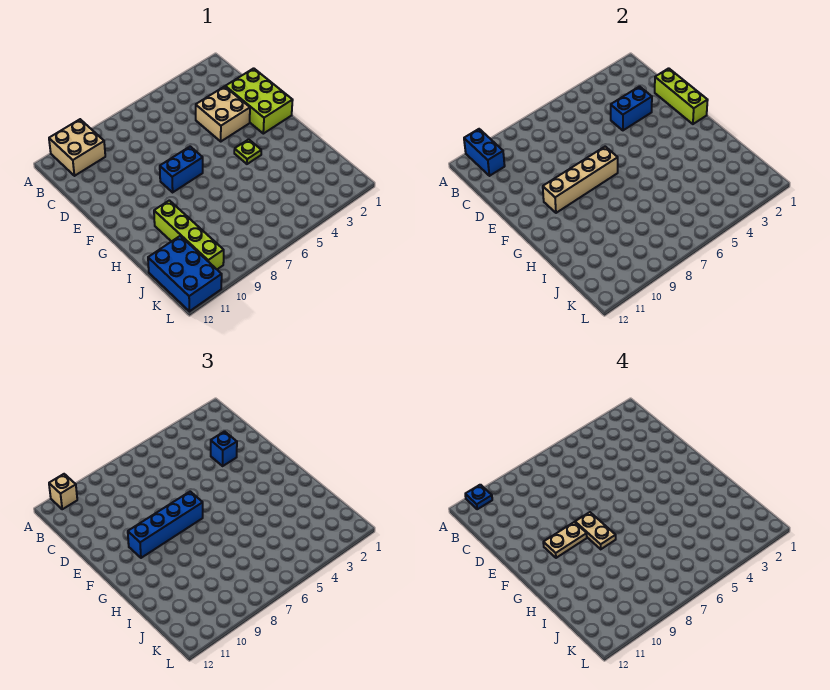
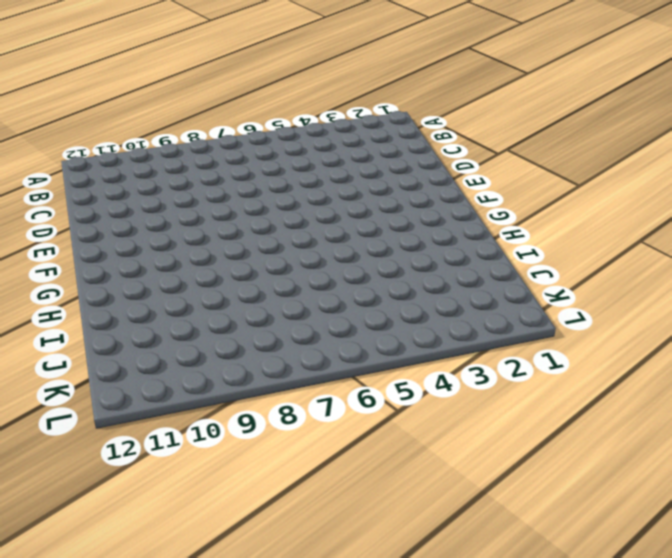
none -> tan 2x2 brick [49,119,105,176]
none -> lime 2x3 brick [225,68,293,134]
none -> tan 2x2 brick [196,86,250,141]

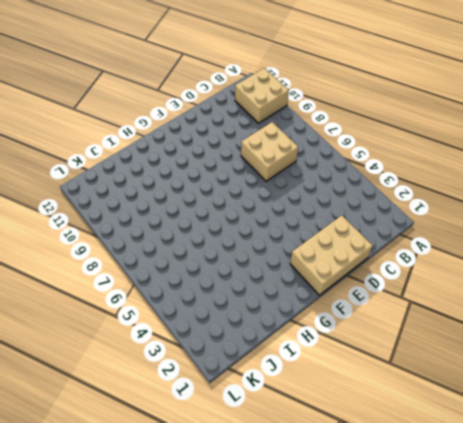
tan 2x2 brick [241,122,298,181] -> tan 2x2 brick moved to [196,86,250,141]
tan 2x3 brick [290,215,373,295] -> lime 2x3 brick [225,68,293,134]
none -> blue 1x2 brick [160,147,203,192]
none -> lime 1x1 plate [234,139,261,164]
none -> lime 1x4 brick [154,200,224,269]

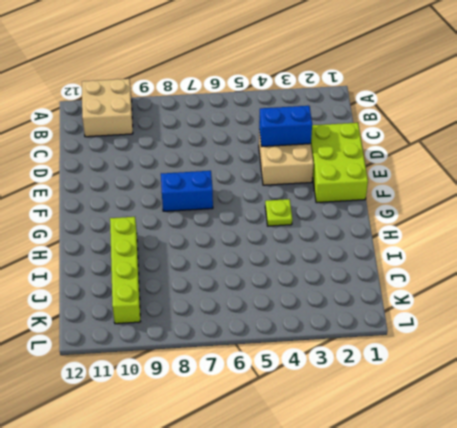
none -> blue 2x3 brick [148,236,222,311]
none -> blue 1x2 brick [464,129,505,176]
none -> lime 1x3 brick [655,68,708,124]

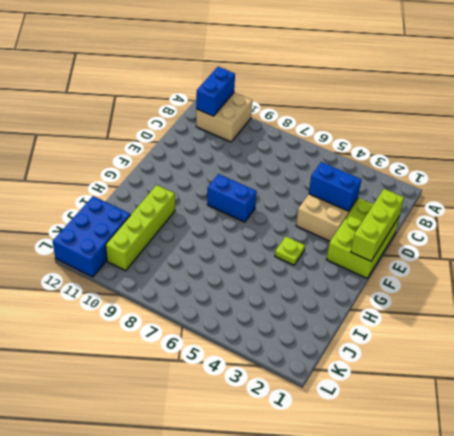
none -> tan 1x4 brick [543,147,618,213]
none -> tan 1x1 brick [49,474,77,509]
none -> blue 1x1 brick [211,431,237,466]

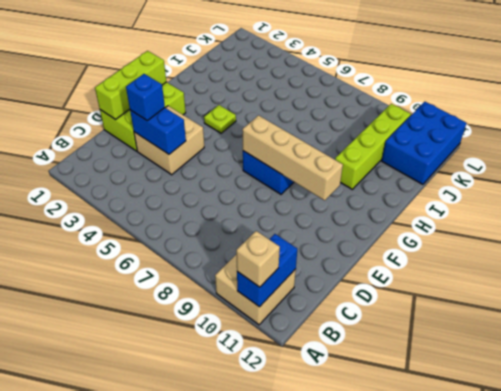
none -> blue 1x4 brick [128,492,203,558]
none -> blue 1x1 plate [465,485,492,509]
none -> tan 1x2 plate [575,512,616,549]

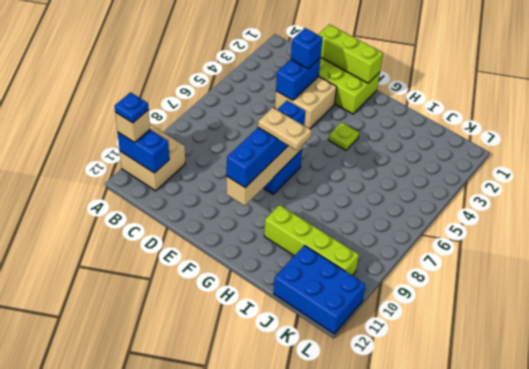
none -> tan 1x2 plate [543,522,587,558]

